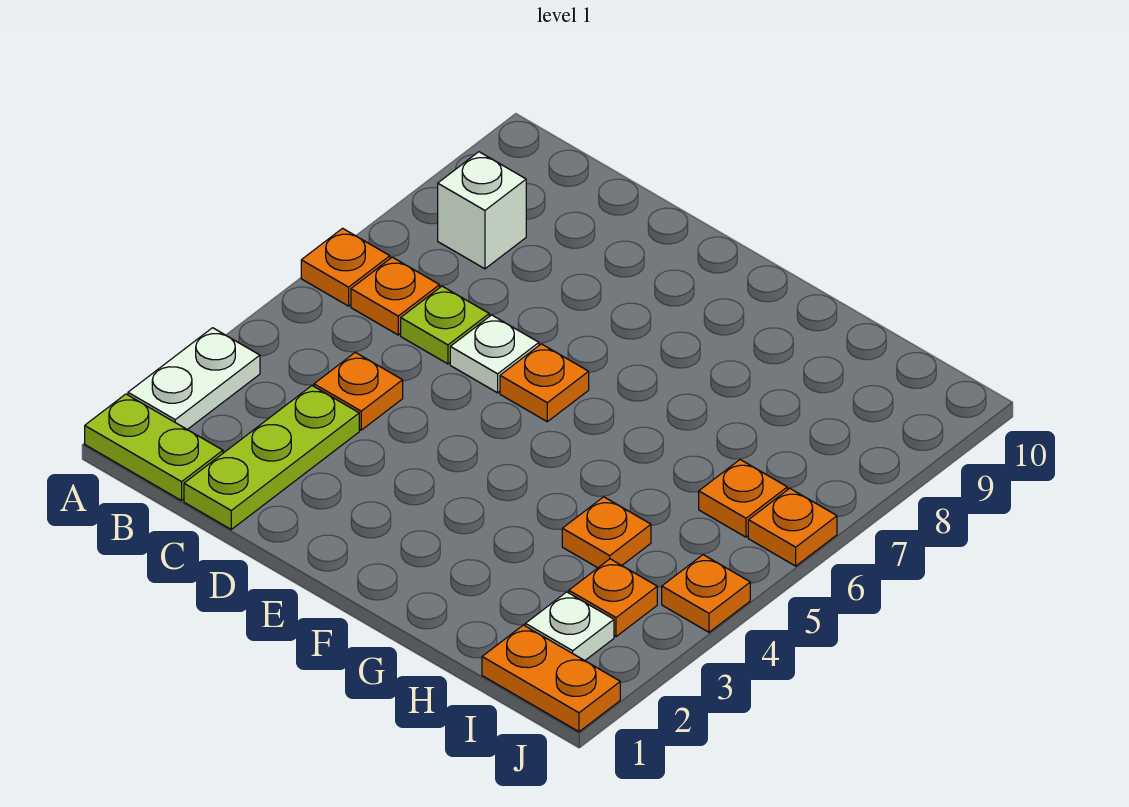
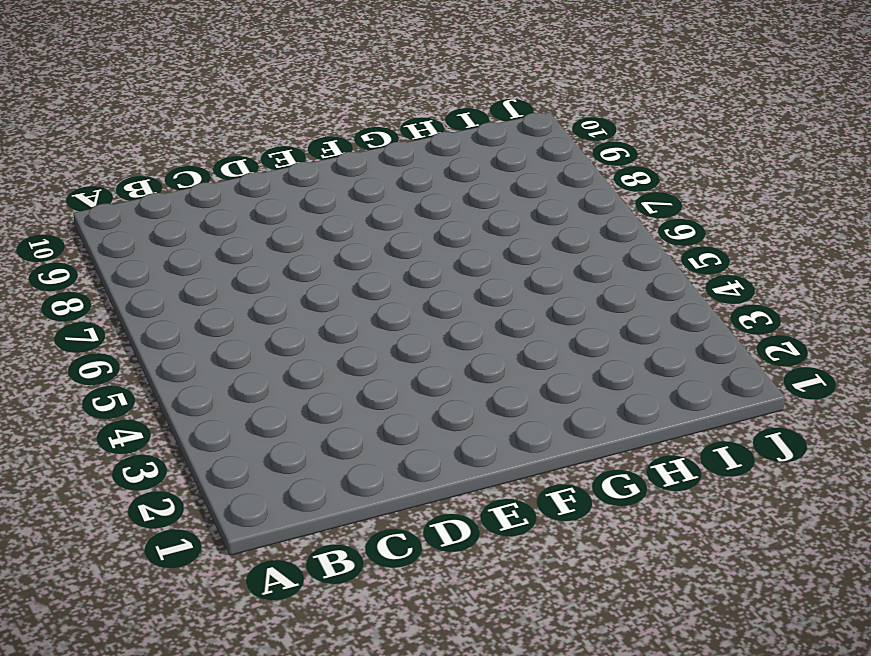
none -> lime 1x2 plate [85,394,223,501]
none -> white 1x2 plate [128,328,260,430]
none -> orange 1x1 plate [301,228,390,306]

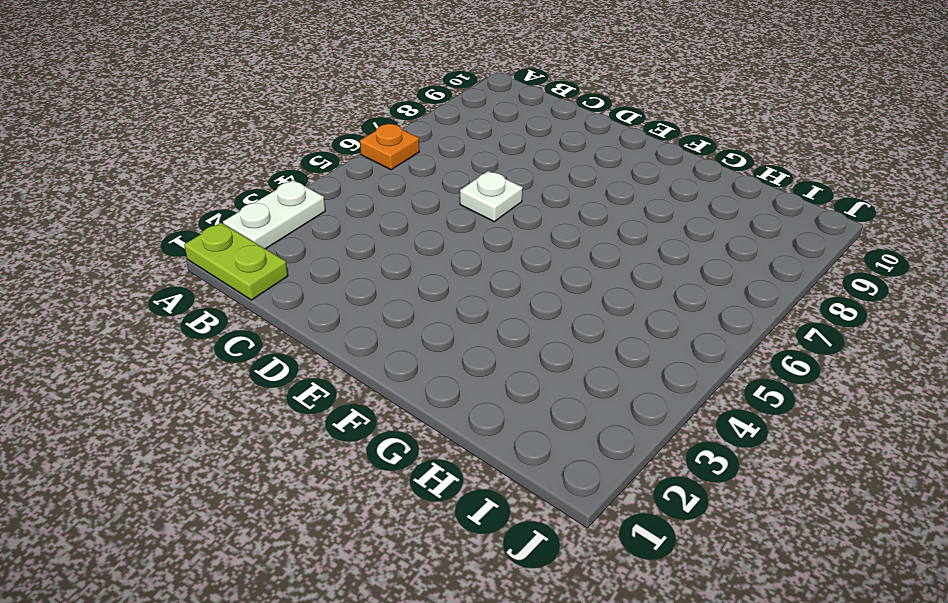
none -> orange 1x1 plate [351,257,440,335]
none -> white 1x1 brick [438,152,526,269]
none -> lime 1x3 plate [184,386,359,529]

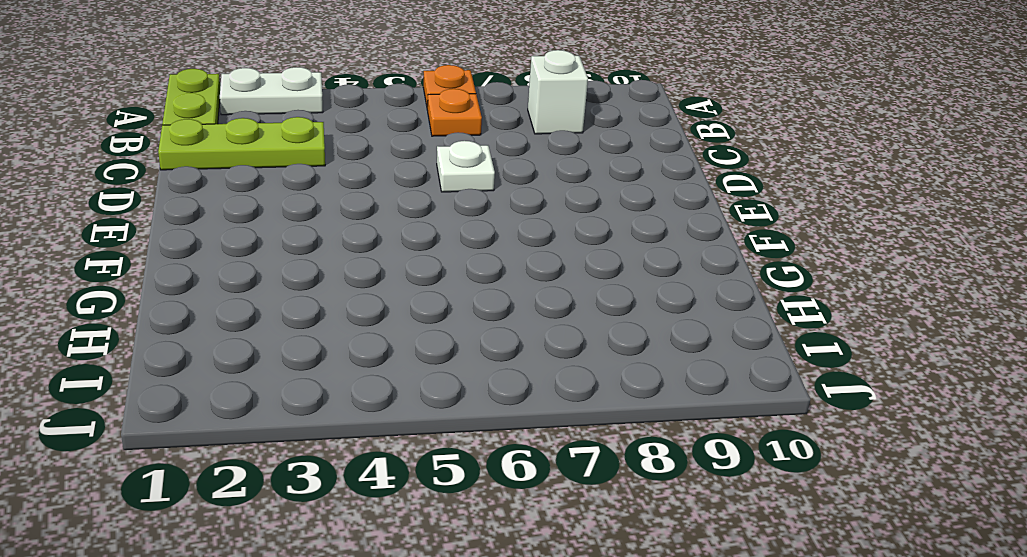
none -> orange 1x1 plate [314,352,403,430]
none -> lime 1x1 plate [401,286,489,364]
none -> orange 1x1 plate [500,344,589,422]

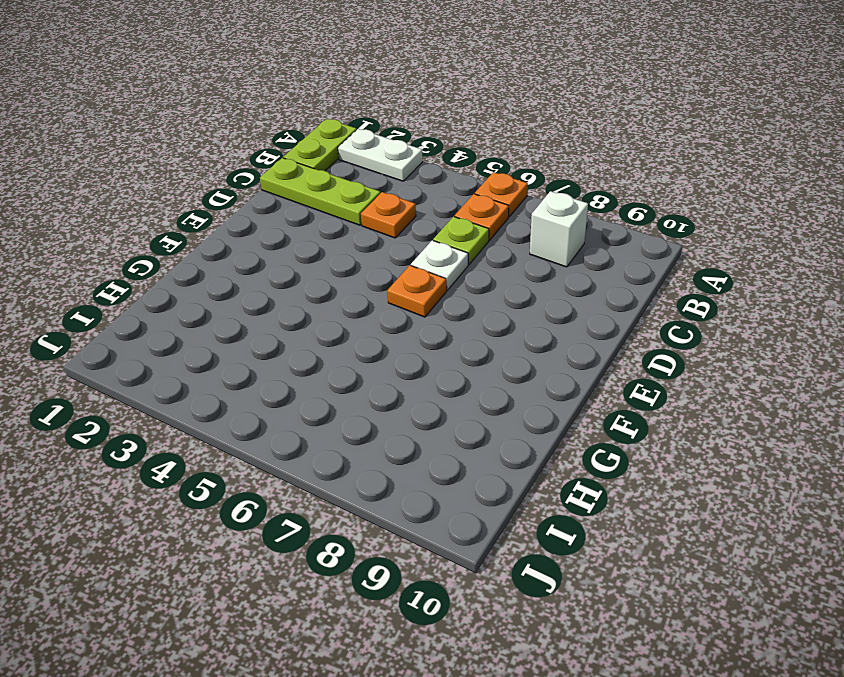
none -> orange 1x1 plate [562,497,651,568]
none -> orange 1x2 plate [482,625,620,732]
none -> white 1x1 plate [525,592,614,661]

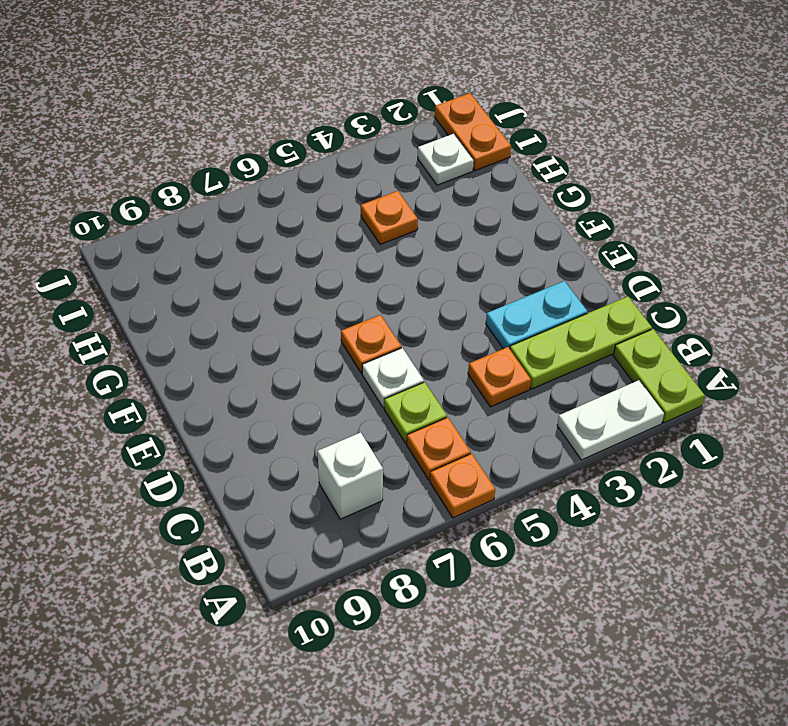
cyan 1x2 plate [486,281,587,349] -> none
none -> orange 1x1 plate [569,559,657,637]
none -> orange 1x1 plate [699,460,787,537]
none -> orange 1x1 plate [662,555,750,632]

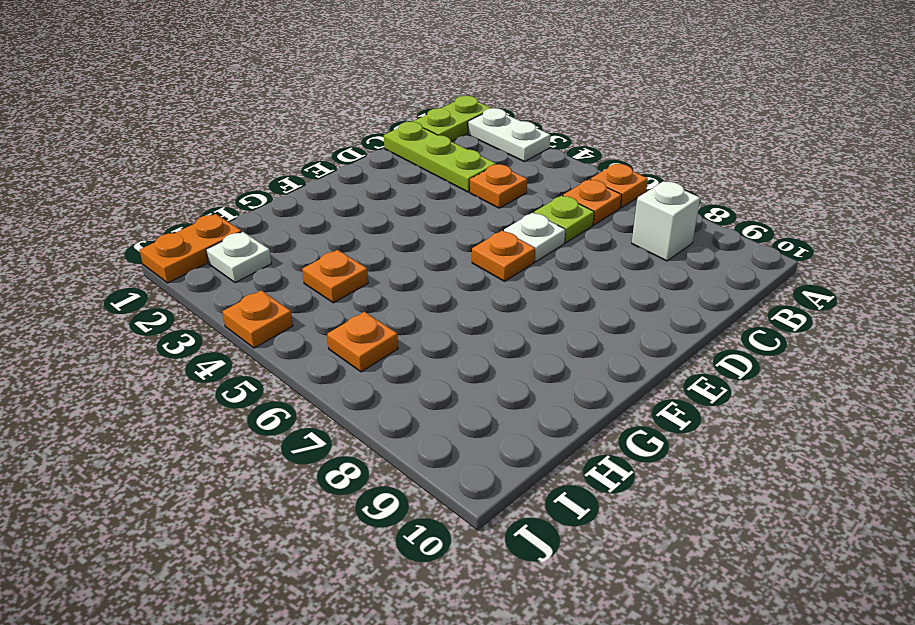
none -> orange 1x1 plate [569,559,657,637]
none -> orange 1x1 plate [748,488,837,566]

